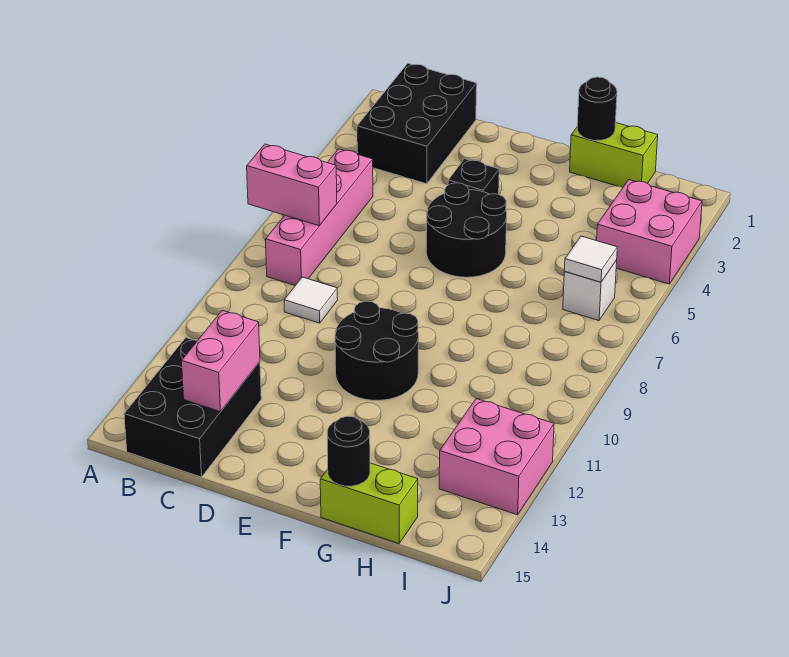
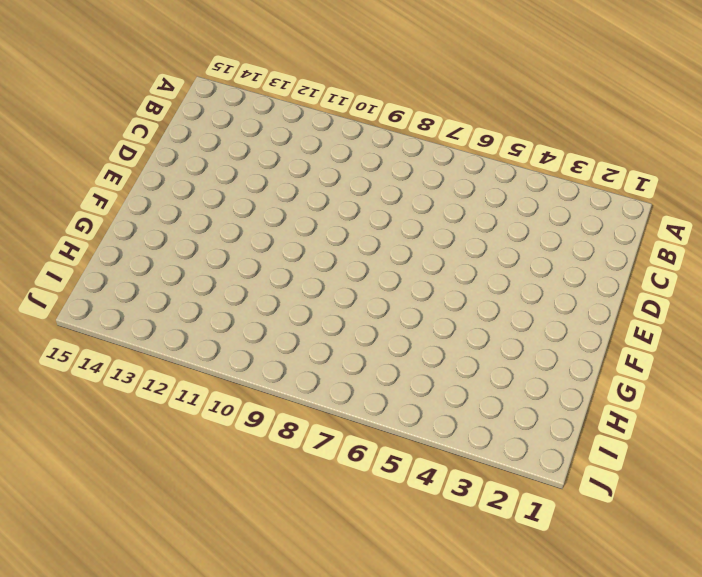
none -> black 2x3 brick [357,63,477,184]
none -> pink 1x4 brick [266,149,373,285]
none -> black 2x3 brick [124,338,261,477]

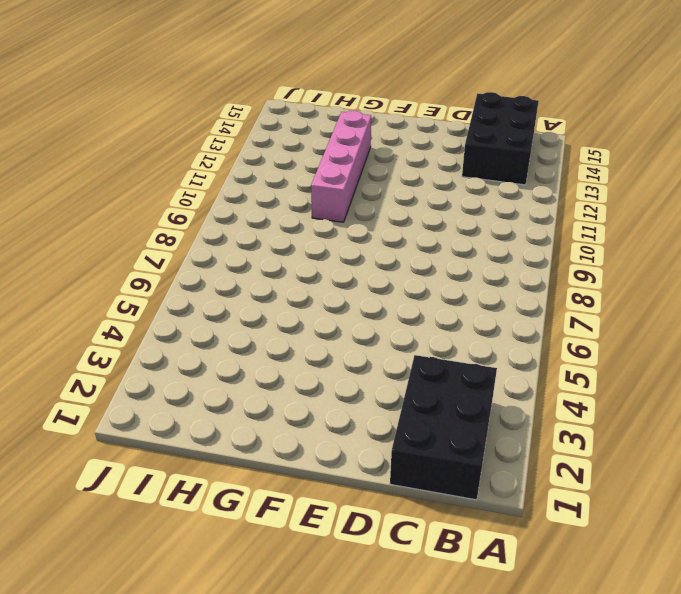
pink 1x4 brick [311,111,371,222] -> pink 1x4 brick moved to [266,149,373,285]
none -> white 1x1 tile [284,277,338,323]
none -> black 1x1 brick [448,159,499,194]
none -> black 2x2 round brick [426,183,507,277]

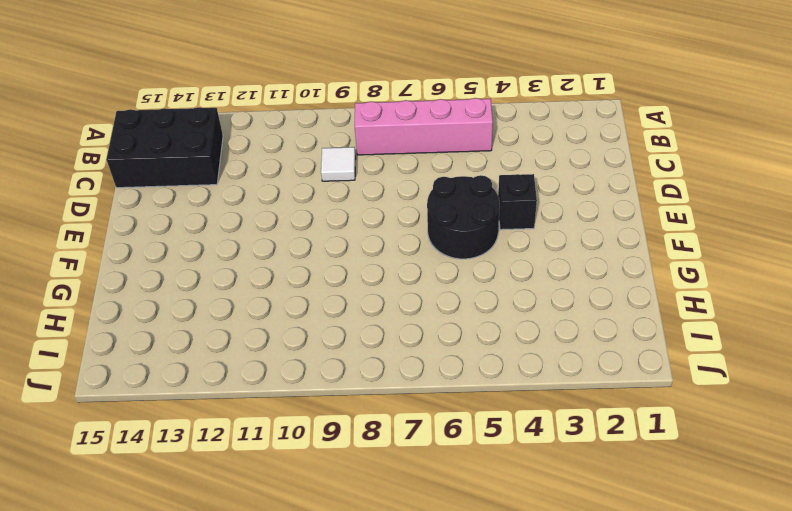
none -> black 2x3 brick [357,63,477,184]
none -> black 2x2 round brick [335,301,419,400]
none -> lime 1x2 brick [570,123,658,188]

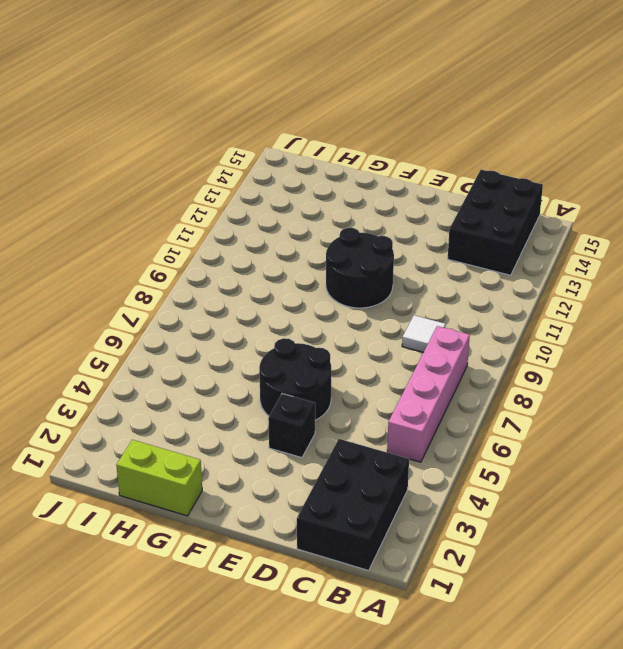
none -> lime 1x2 brick [320,463,418,544]
none -> pink 2x2 brick [597,180,702,284]
none -> white 1x1 brick [563,260,617,321]

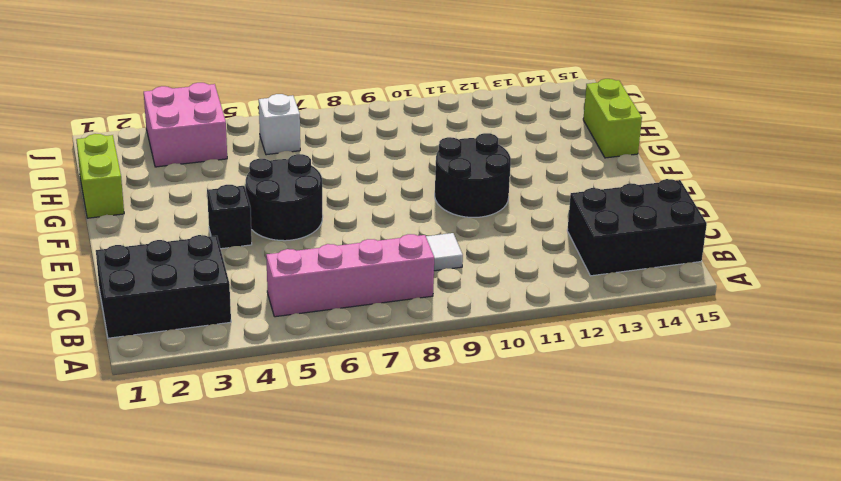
none -> pink 2x2 brick [439,399,554,515]
none -> pink 1x2 brick [247,144,337,226]
none -> pink 1x2 brick [182,310,260,412]

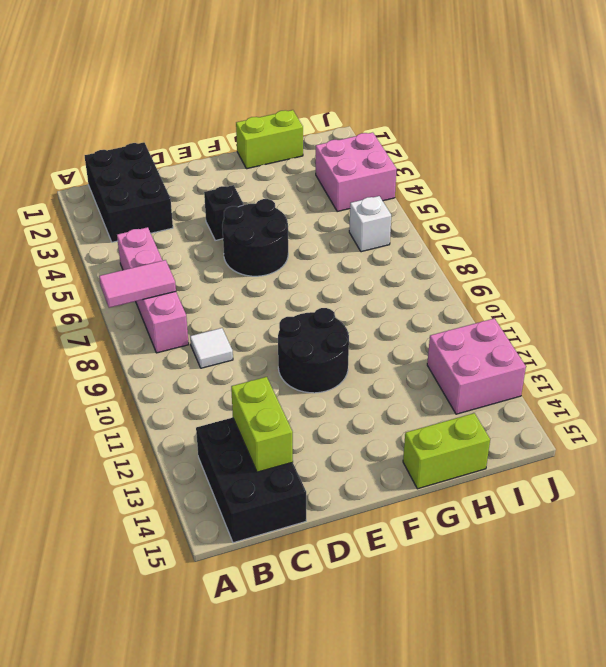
pink 1x2 tile [99,260,176,308] -> pink 1x2 brick [247,144,337,226]
lime 1x2 brick [231,377,293,472] -> pink 1x2 brick [182,310,260,412]
none -> black 1x1 round brick [577,77,617,141]
none -> black 1x1 round brick [327,416,370,486]
none -> white 1x1 tile [564,236,617,282]

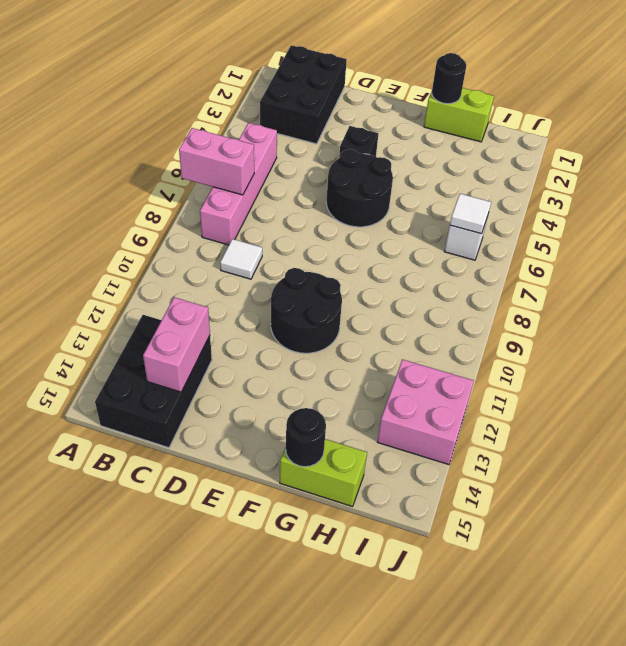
none -> pink 2x2 brick [597,180,702,284]

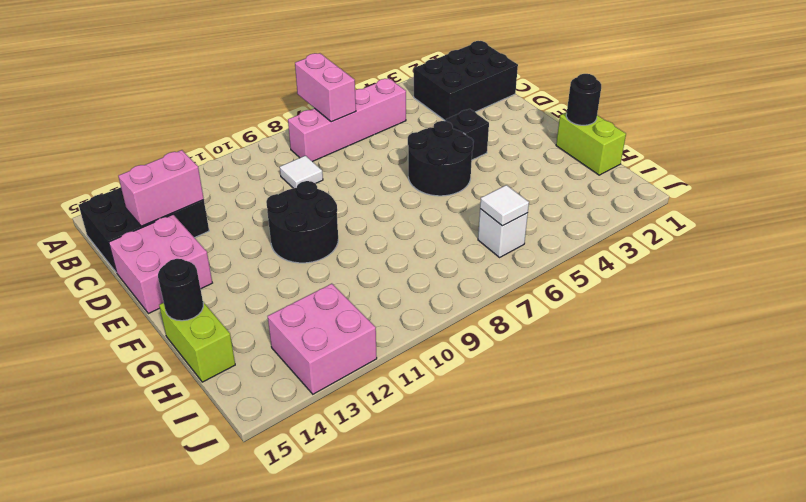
pink 2x2 brick [109,215,212,314] -> pink 2x2 brick moved to [597,180,702,284]

